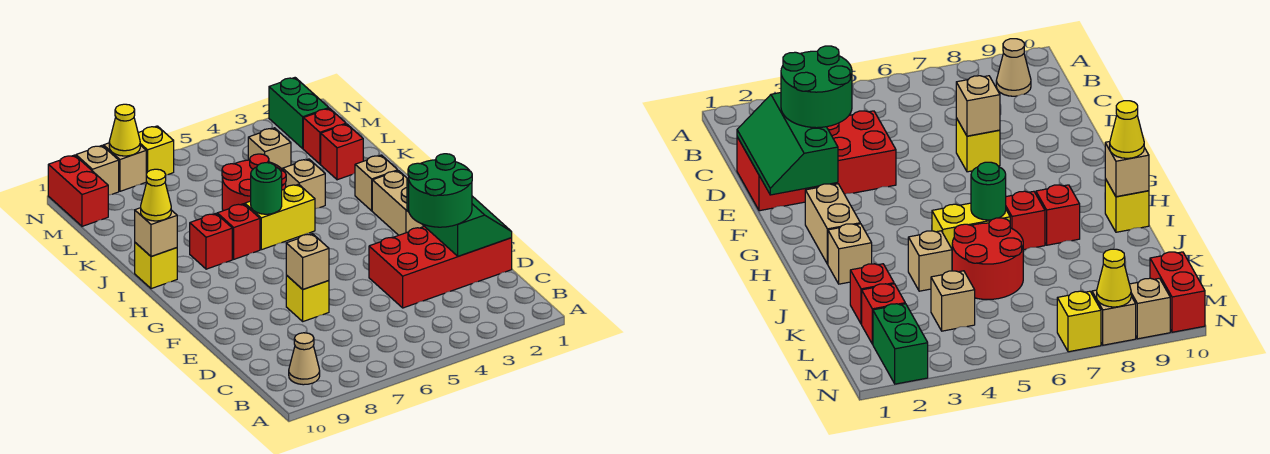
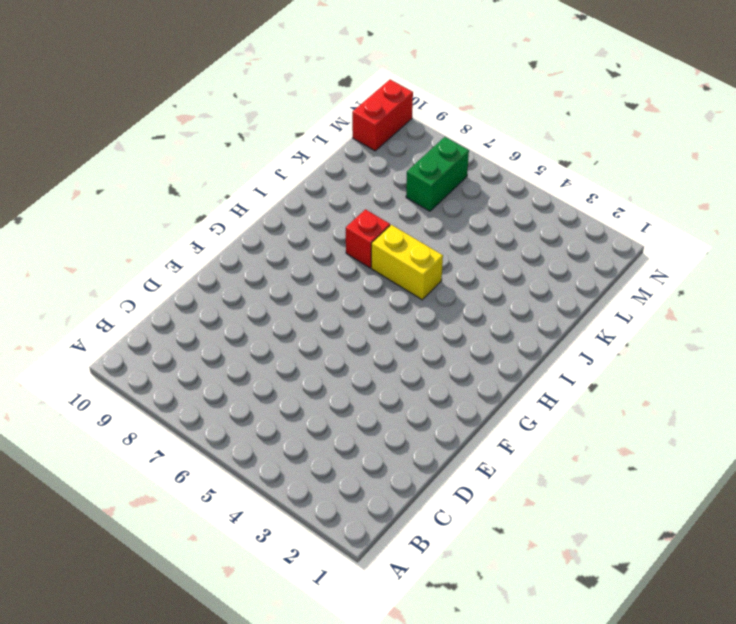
green 1x2 brick [406,137,469,211] -> green 1x2 brick moved to [269,78,329,148]
none -> tan 1x1 cone [289,333,320,385]
none -> red 2x4 brick [369,226,512,308]
none -> yellow 1x1 brick [286,275,329,321]

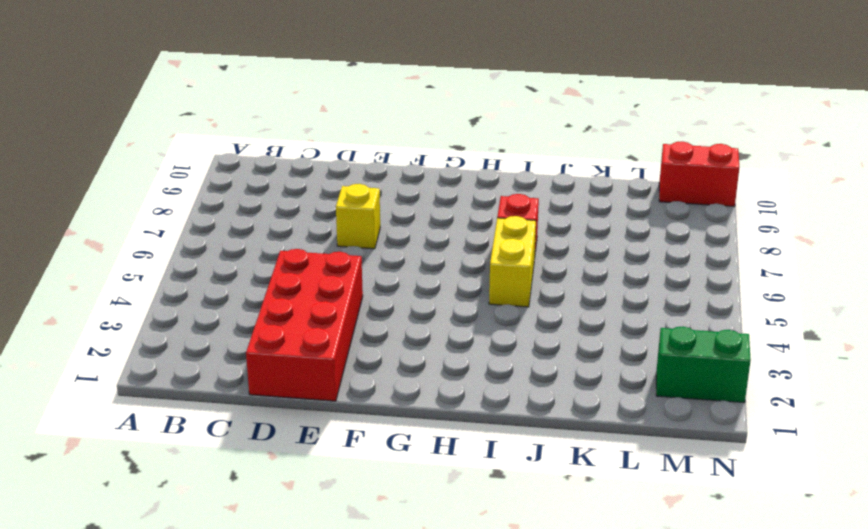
none -> tan 1x1 cone [289,333,320,385]
none -> tan 1x2 brick [372,171,424,235]
none -> tan 1x1 brick [355,155,398,211]

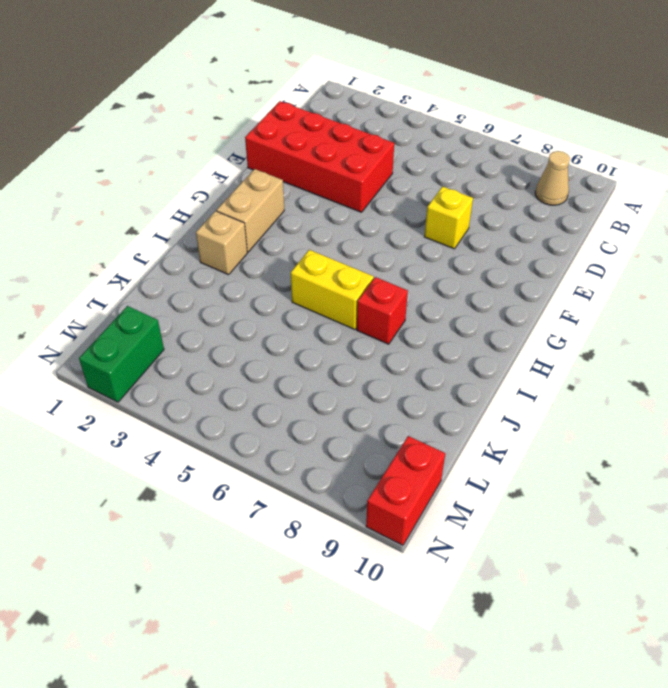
none -> red 1x1 brick [190,214,232,269]
none -> yellow 1x1 brick [135,243,177,289]
none -> tan 1x1 brick [283,159,325,209]

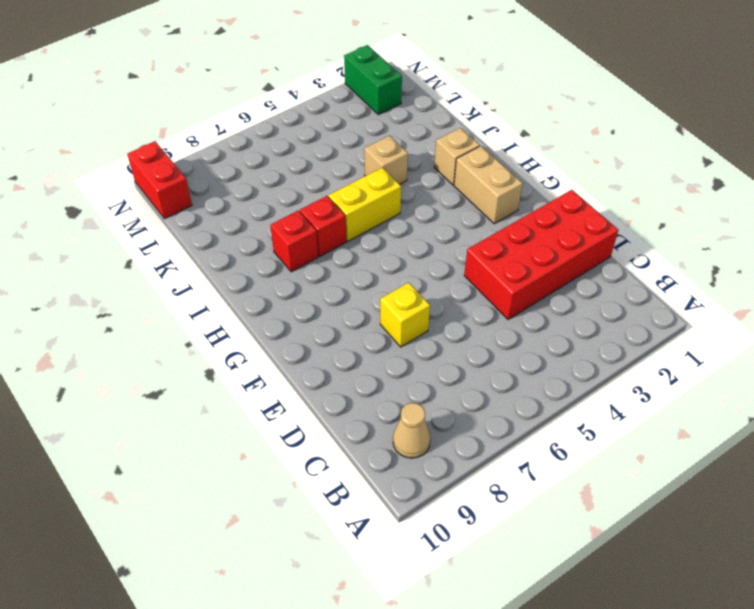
none -> yellow 1x1 brick [135,243,177,289]
none -> red 2x2 round brick [222,154,286,211]
none -> red 1x1 brick [321,124,363,180]

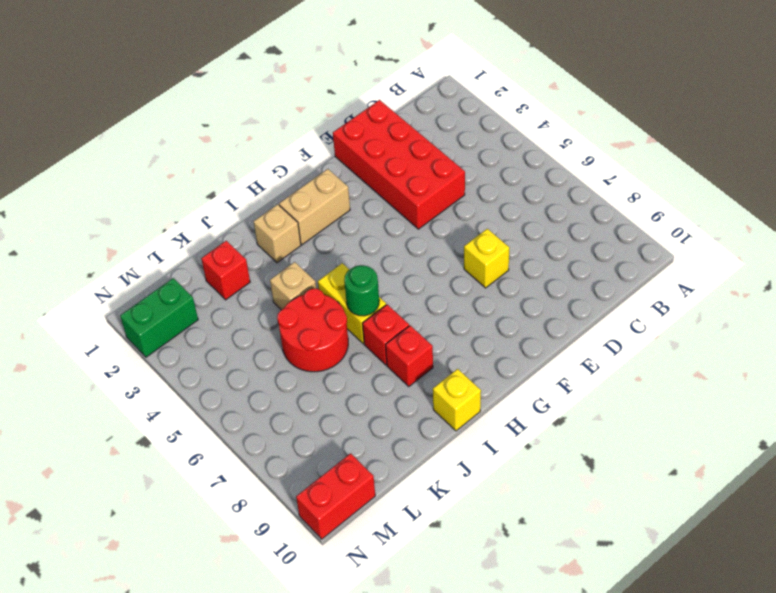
none -> tan 1x1 cone [289,333,320,385]
none -> red 1x1 brick [303,108,346,164]
none -> tan 1x1 brick [248,128,291,170]

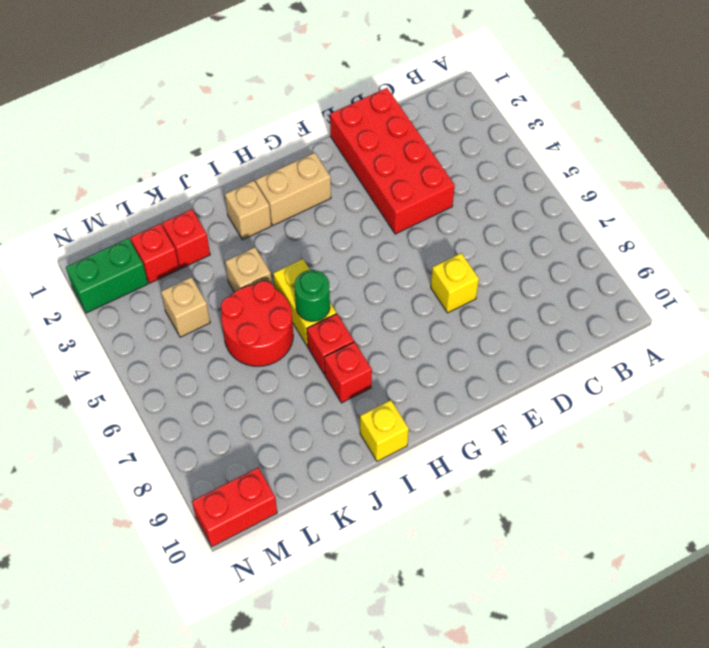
none -> tan 1x1 cone [289,333,320,385]
none -> yellow 1x1 brick [138,126,174,175]
none -> tan 1x1 brick [104,143,146,191]

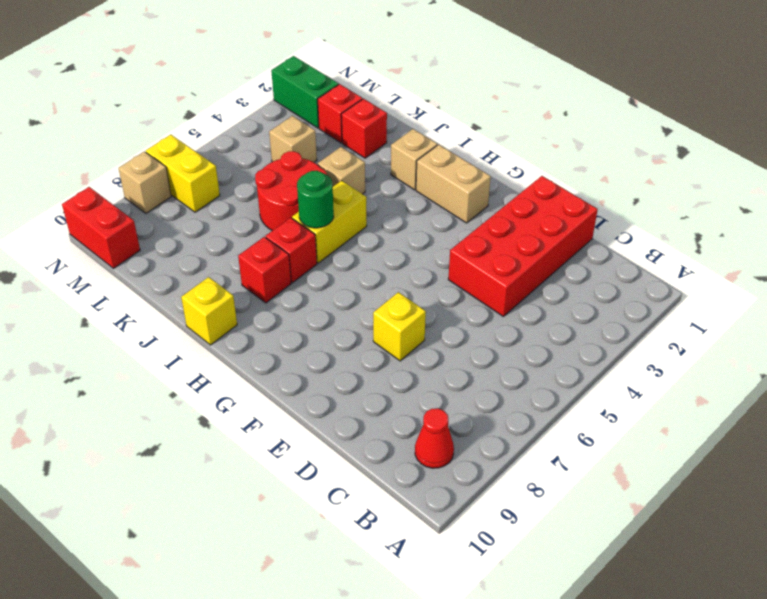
red 1x1 cone [415,408,454,468] -> tan 1x1 cone [289,333,320,385]
yellow 1x2 brick [146,135,220,212] -> yellow 1x1 brick [138,126,174,175]
none -> tan 1x1 brick [76,146,119,195]
none -> green 2x3 slope [407,178,512,256]
none -> tan 1x1 brick [286,234,329,289]

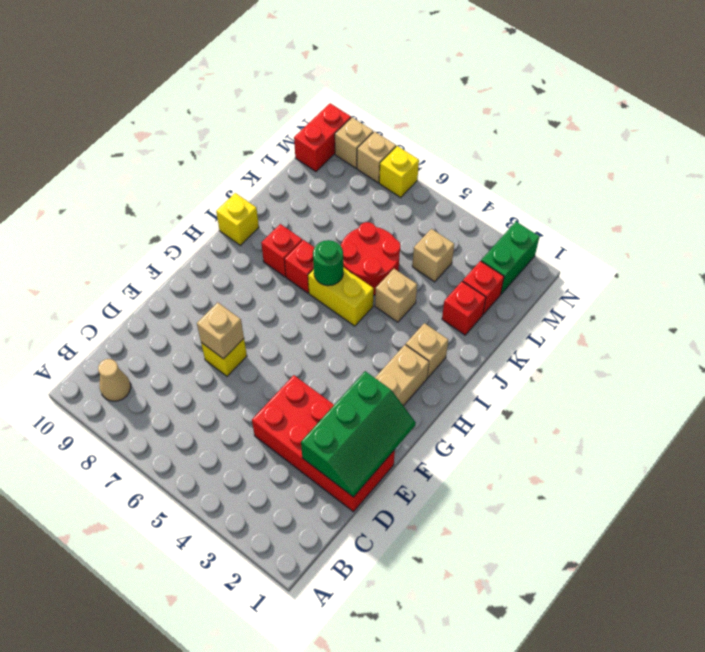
none -> tan 1x1 brick [135,208,177,256]
none -> yellow 1x1 cone [109,104,140,156]
none -> green 2x2 round brick [408,154,472,227]

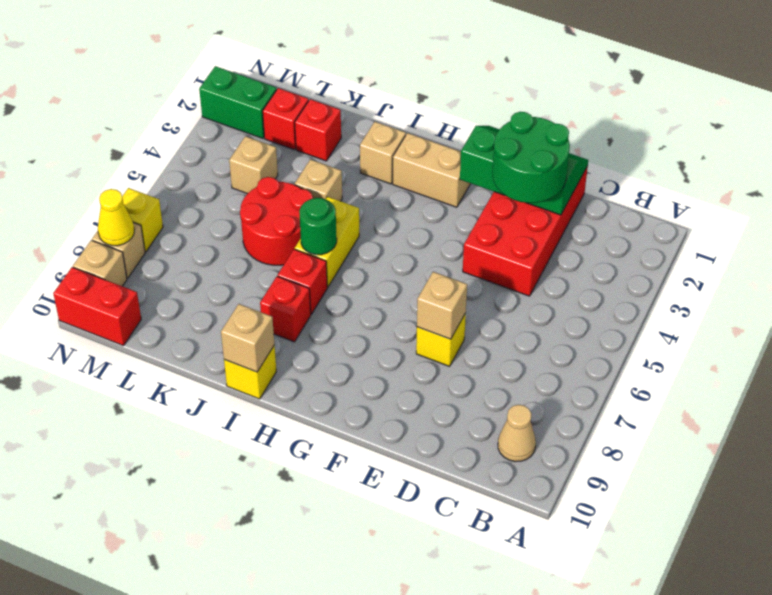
none -> yellow 1x1 cone [141,169,171,221]

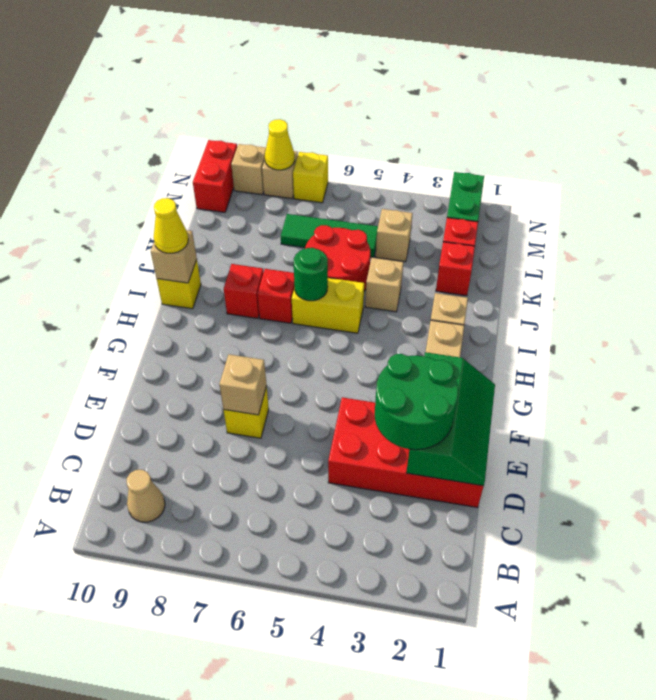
green 1x3 tile [281,214,378,257] -> none

